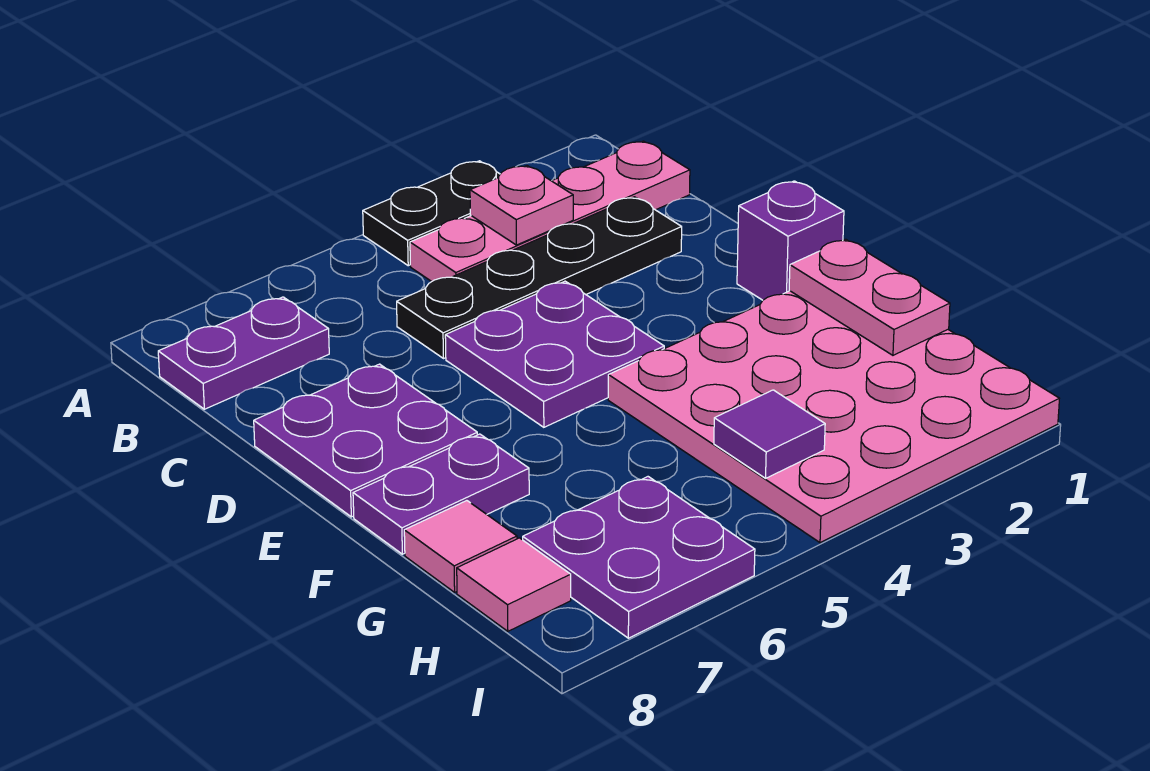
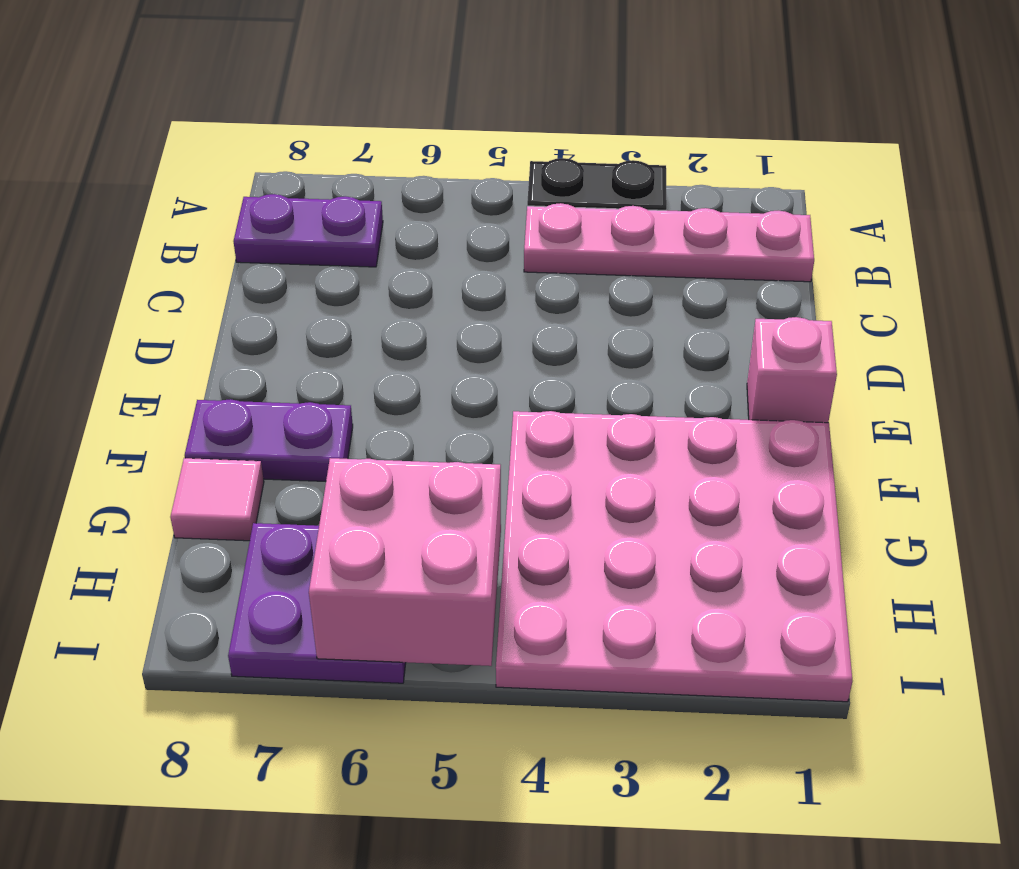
pink 1x1 brick [747,317,837,423] -> purple 1x1 brick [737,181,844,300]
pink 2x2 brick [309,458,501,666] -> none
none -> black 1x4 plate [397,197,682,358]
none -> purple 2x2 plate [445,281,664,427]
none -> purple 2x2 plate [254,364,477,517]

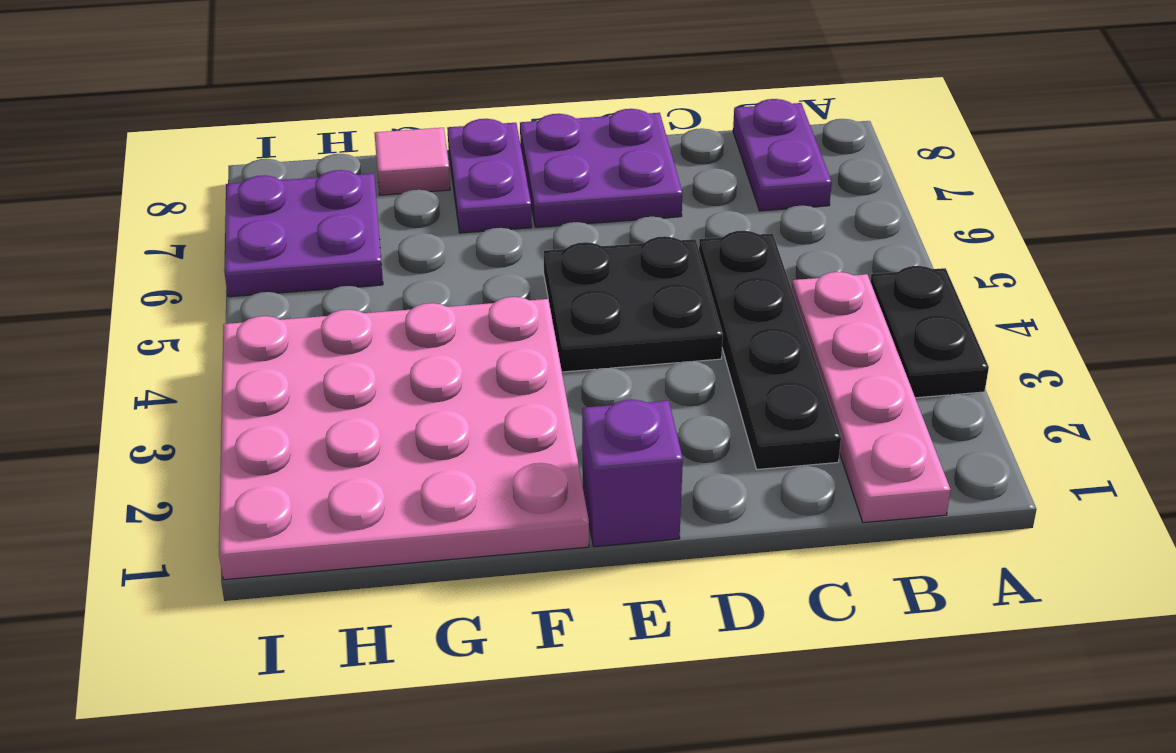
black 2x2 plate [544,236,723,372] -> purple 2x2 plate [445,281,664,427]
none -> pink 1x1 tile [457,538,571,631]
none -> pink 1x1 plate [470,166,573,245]
none -> pink 1x2 plate [789,239,950,355]

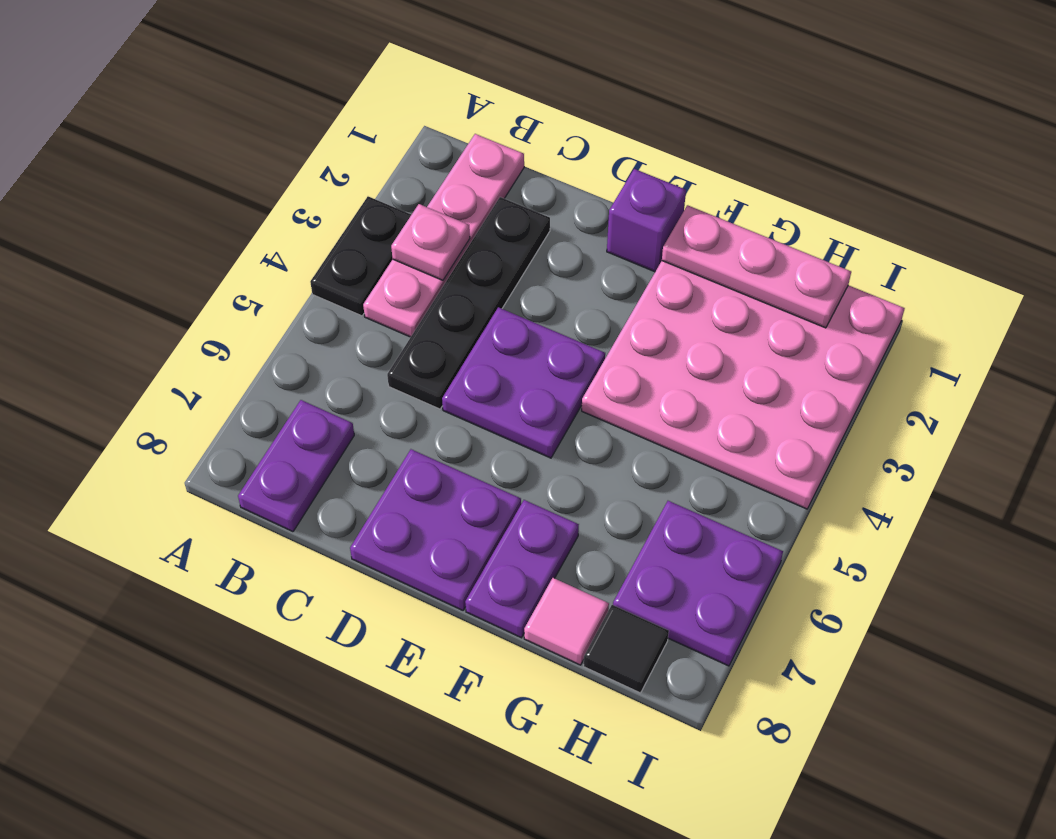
pink 1x3 plate [662,205,851,328] -> pink 1x2 plate [789,239,950,355]
black 1x1 tile [584,605,669,693] -> pink 1x1 tile [457,538,571,631]
none -> purple 1x1 tile [714,390,825,478]

